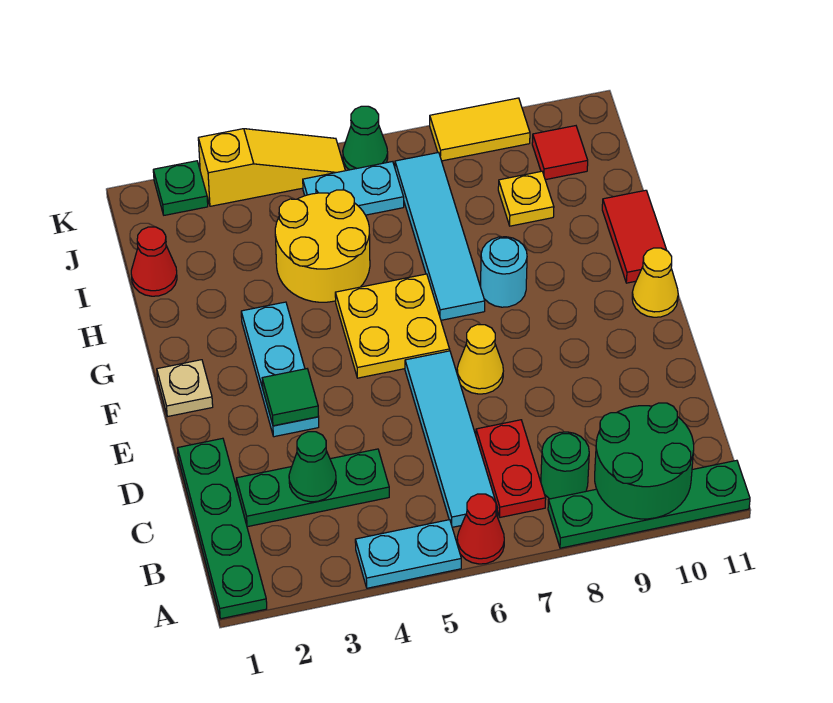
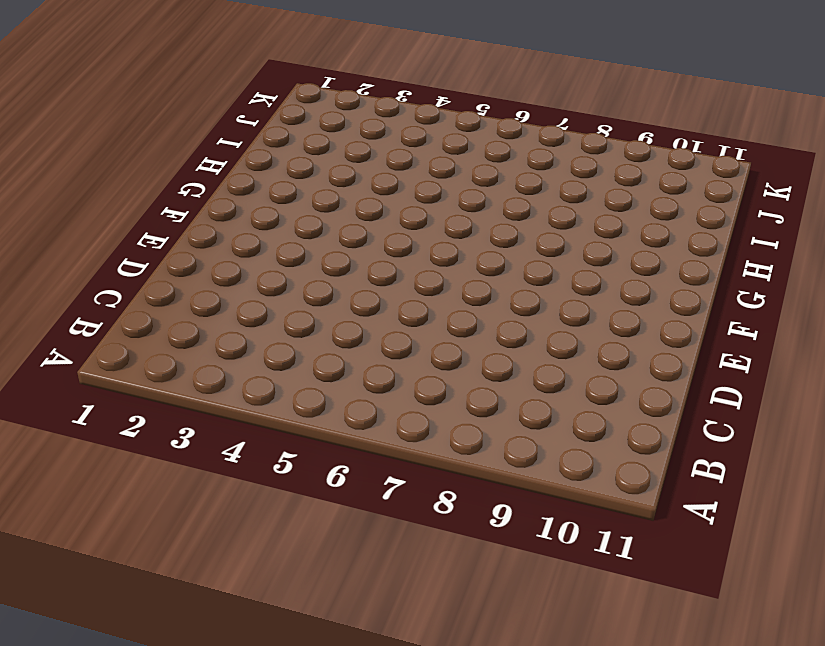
none -> green 1x4 plate [177,438,267,619]
none -> cyan 1x2 plate [355,520,461,588]
none -> red 1x1 cone [457,494,504,564]

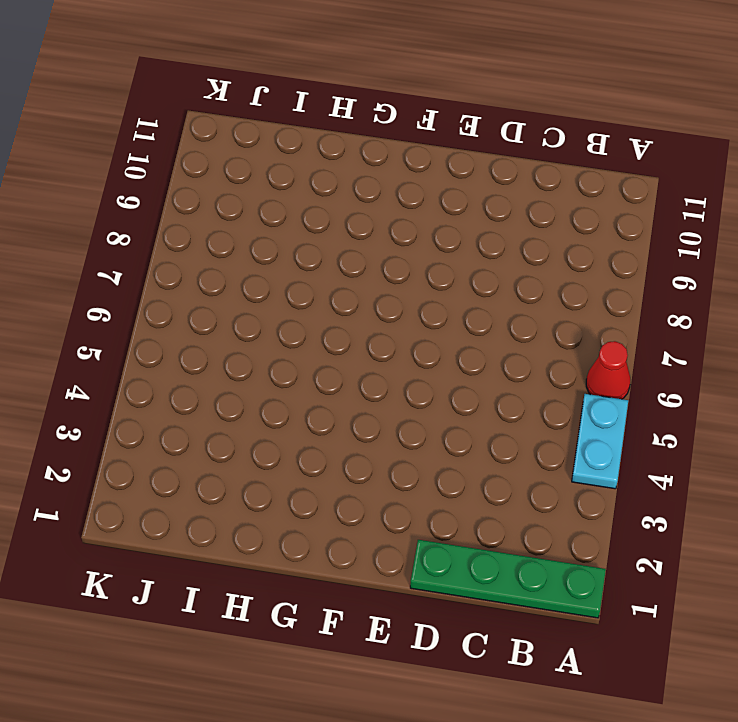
none -> green 1x4 plate [548,460,750,548]
none -> cyan 1x4 tile [405,351,497,527]
none -> red 1x2 plate [476,420,546,517]

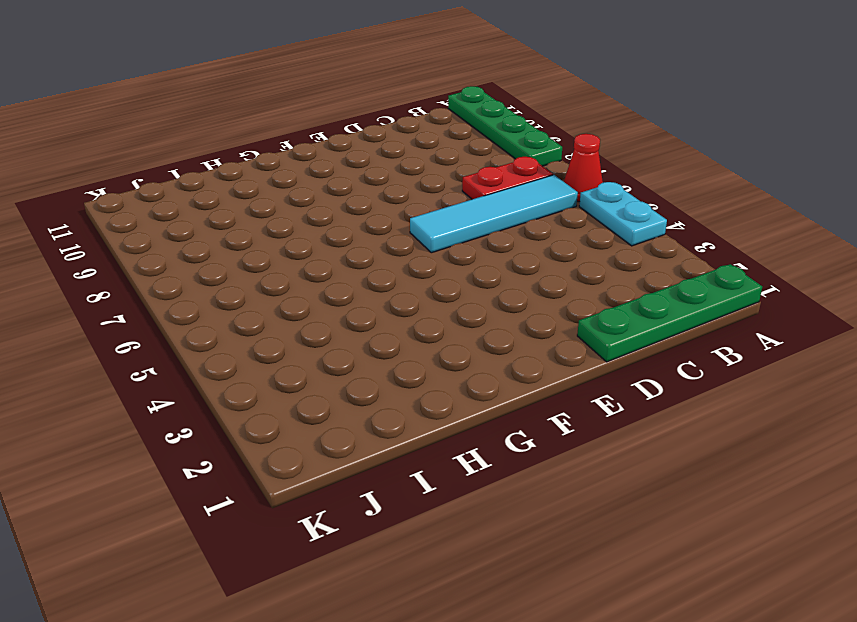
none -> green 1x1 round brick [541,432,589,499]
none -> green 1x3 plate [236,449,389,527]
none -> cyan 1x3 plate [241,302,319,437]

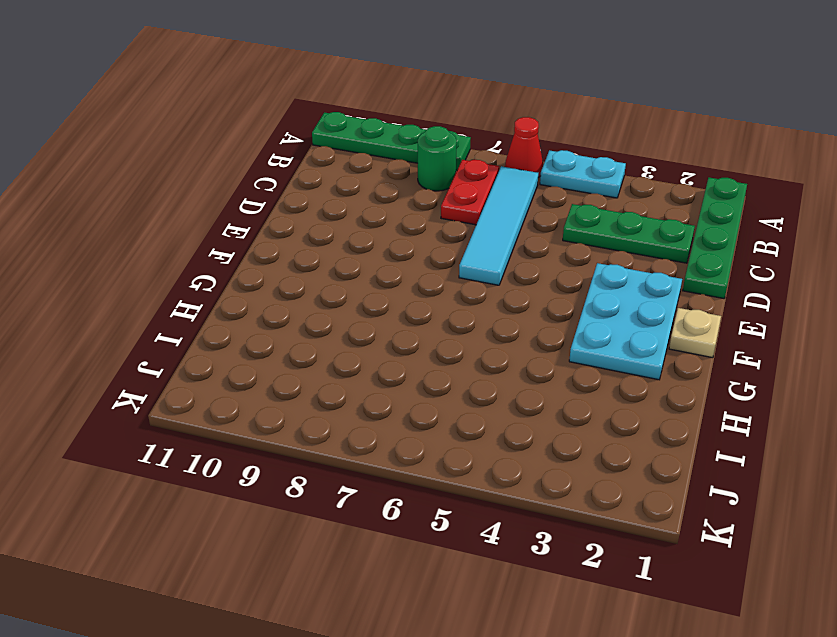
cyan 2x3 plate [569,263,682,380] -> cyan 1x3 plate [241,302,319,437]
none -> yellow 1x1 cone [457,324,503,394]
none -> yellow 2x2 plate [335,274,450,378]
none -> yellow 1x1 cone [632,248,678,317]

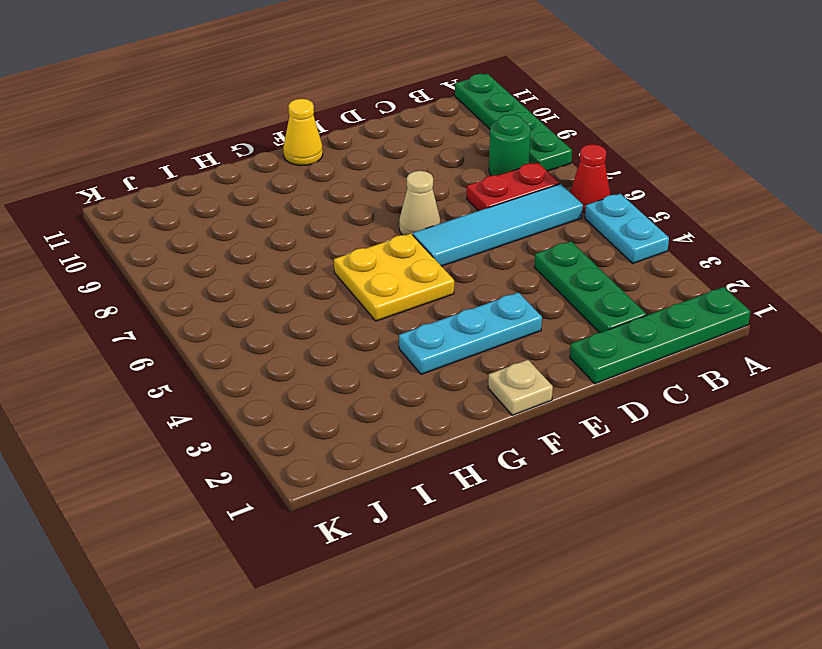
tan 1x1 cone [399,171,440,235] -> yellow 1x1 cone [457,324,503,394]
none -> cyan 1x4 tile [395,152,485,320]
none -> cyan 1x1 round brick [481,237,527,307]
none -> red 1x2 tile [602,190,666,283]

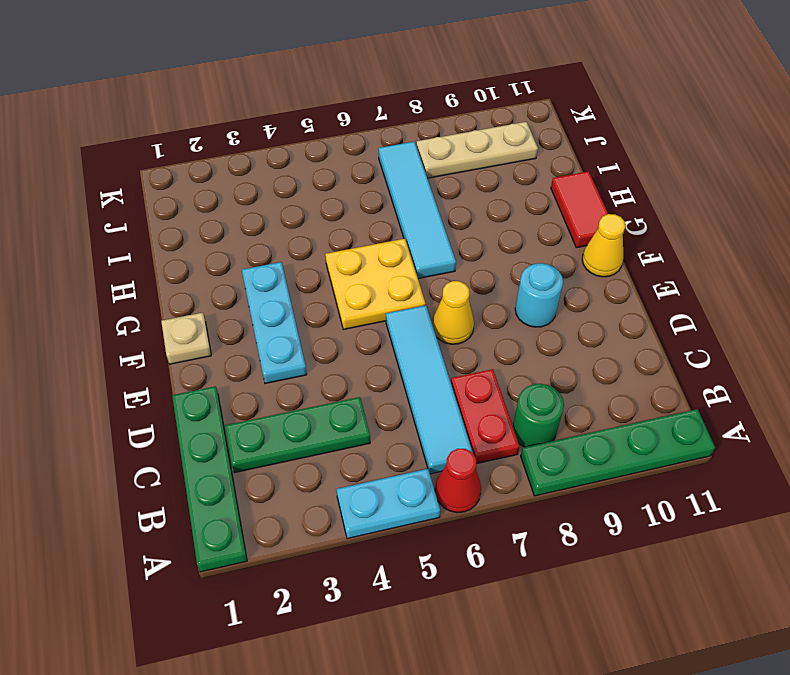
cyan 1x1 round brick [515,263,563,327] -> cyan 1x1 round brick moved to [481,237,527,307]
tan 1x3 plate [416,122,538,178] -> red 1x1 tile [532,126,588,180]
none -> yellow 2x2 round brick [275,190,370,302]
none -> red 1x1 cone [131,227,177,296]
none -> yellow 1x1 plate [498,171,554,226]

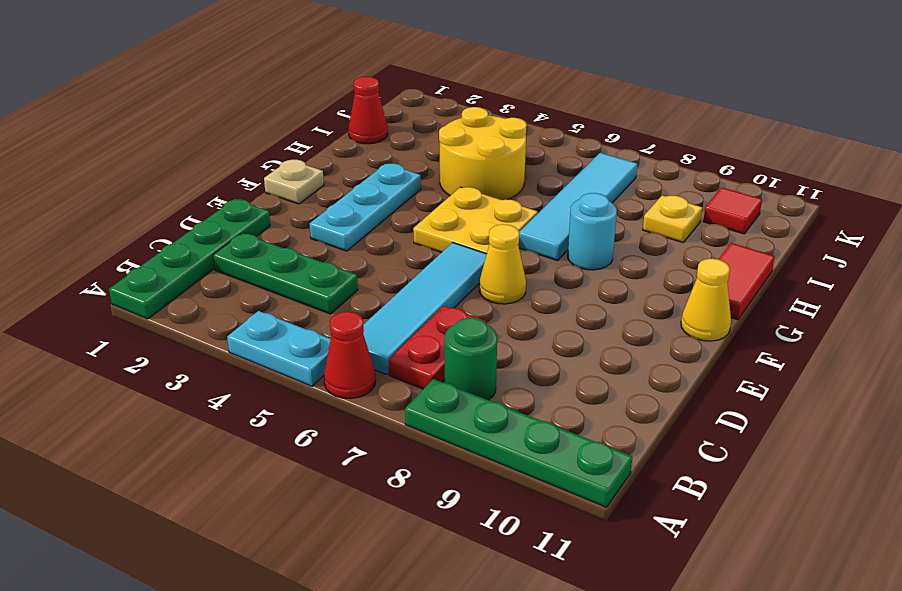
none -> cyan 1x2 plate [303,162,404,215]
none -> green 1x1 plate [153,161,208,215]
none -> yellow 1x3 slope [198,129,345,206]

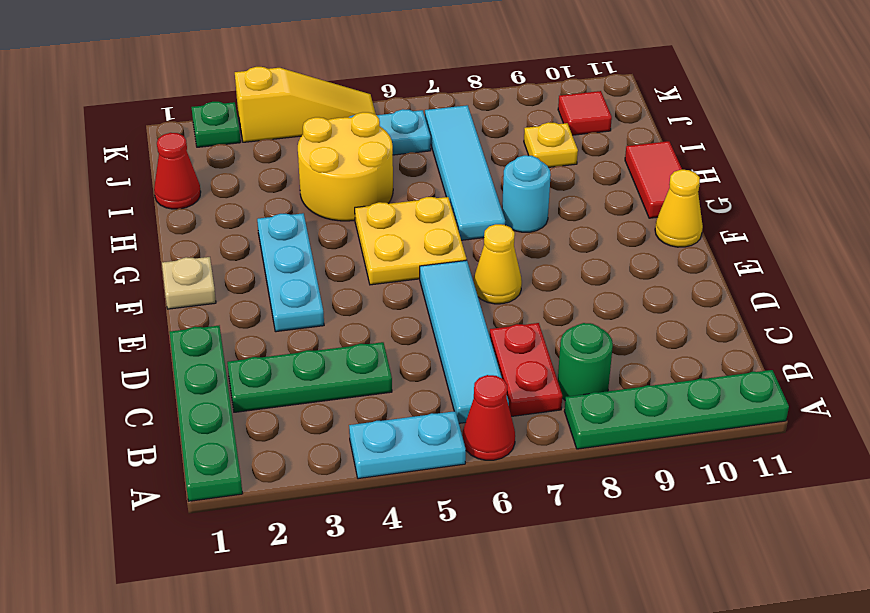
none -> green 1x1 cone [343,106,388,170]
none -> yellow 1x2 tile [430,98,530,161]
none -> green 2x2 round brick [595,403,694,519]

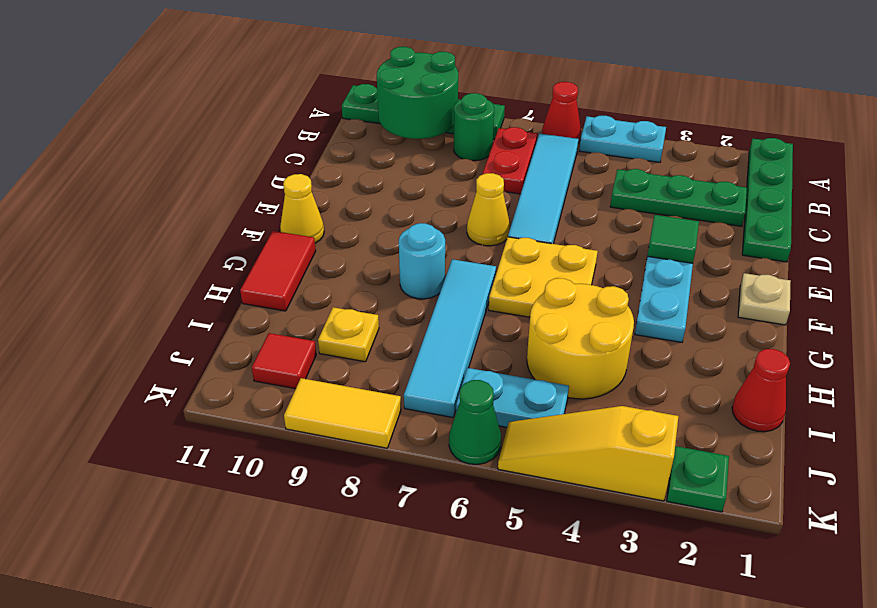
none -> green 1x1 cone [289,432,336,502]

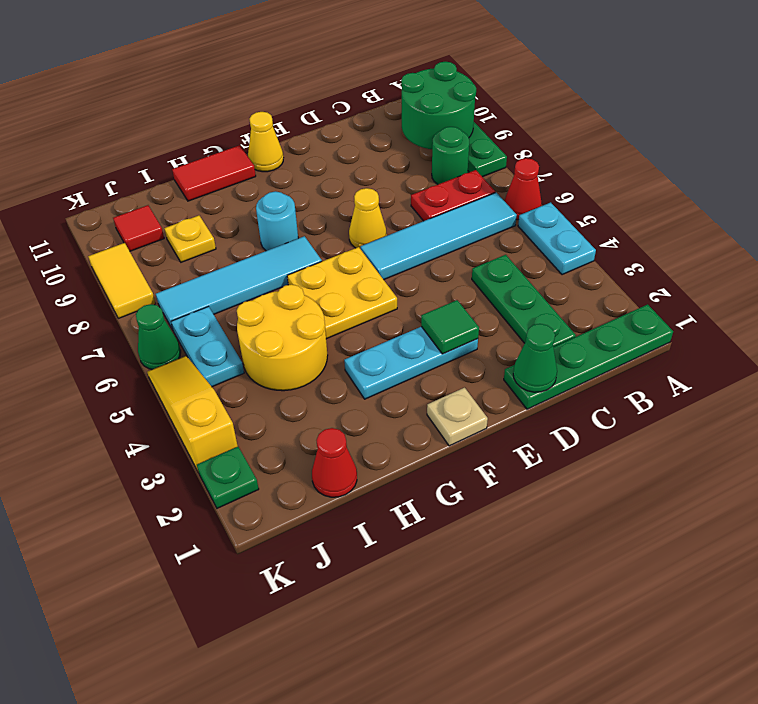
green 1x1 cone [513,324,557,392] -> green 1x1 cone moved to [289,432,336,502]

